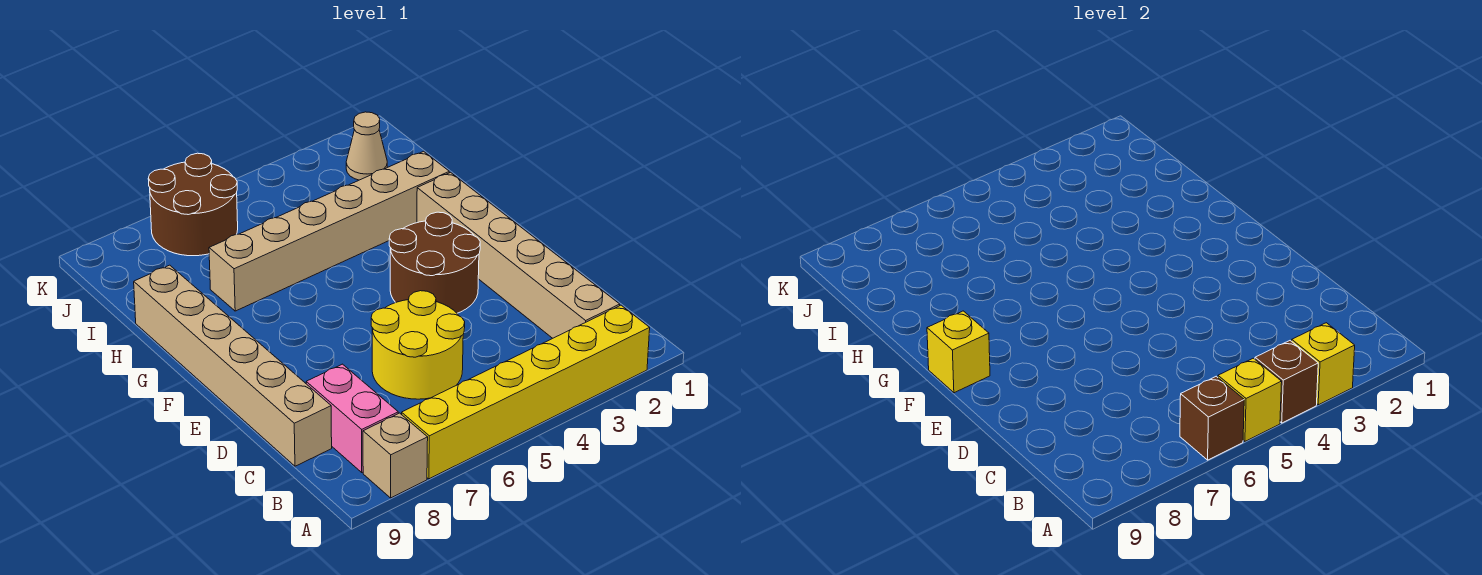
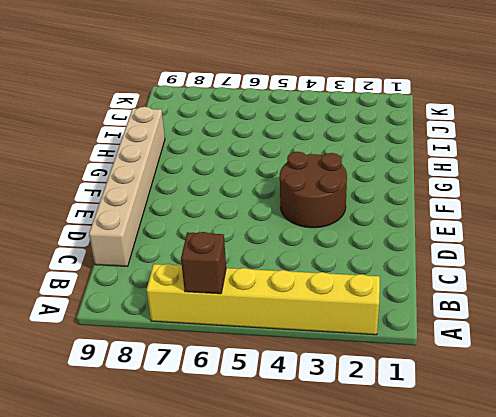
none -> tan 1x1 brick [363,413,428,498]
none -> tan 1x6 brick [417,172,620,338]
none -> pink 1x2 brick [306,364,398,472]

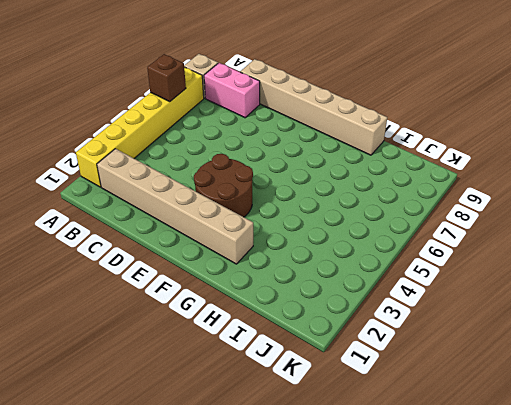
none -> yellow 2x2 round brick [371,291,465,399]
none -> tan 1x6 brick [209,151,449,311]
none -> tan 1x1 cone [346,112,387,180]

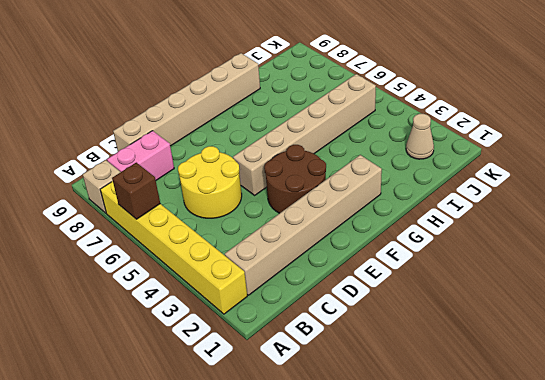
tan 1x6 brick [233,74,376,195] -> tan 1x6 brick turned to [209,151,449,311]
none -> brown 2x2 round brick [148,153,238,256]
none -> yellow 1x1 brick [1292,323,1355,405]
none -> brown 1x1 brick [1255,341,1318,423]

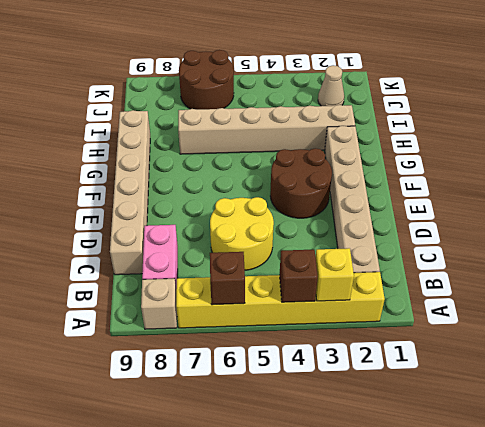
none -> yellow 1x1 brick [1218,358,1282,441]
none -> yellow 1x1 brick [927,311,990,393]

